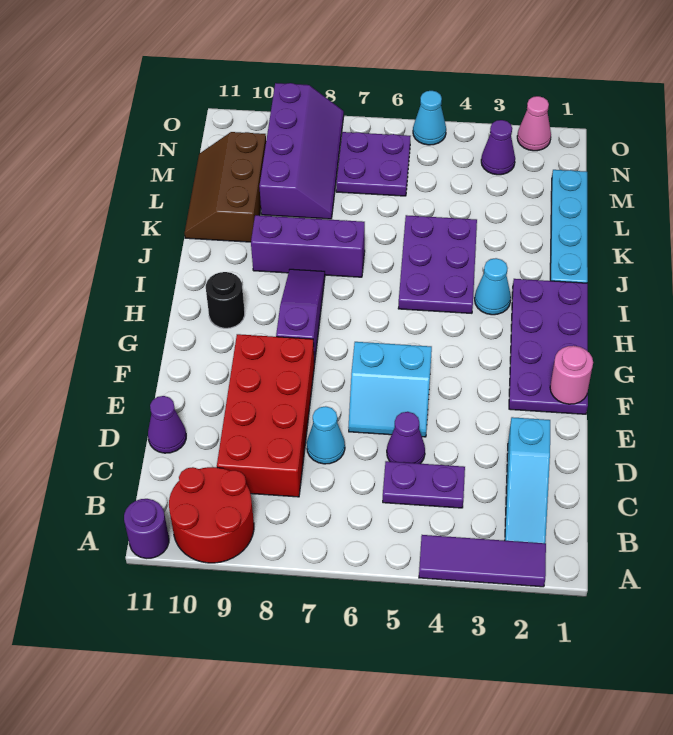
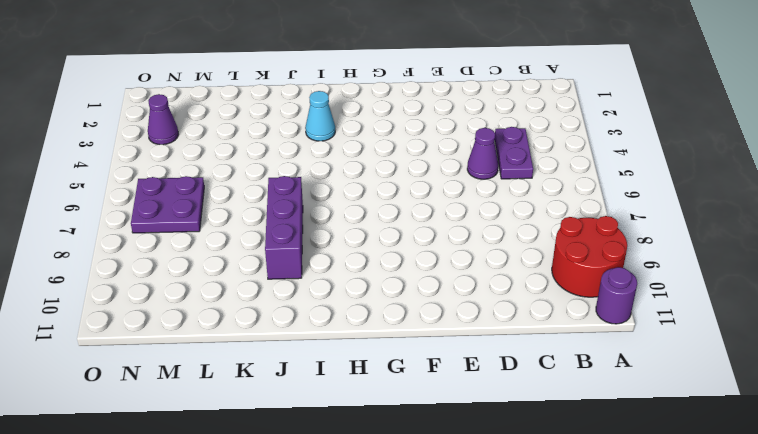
none -> purple 1x3 tile [419,535,546,587]
none -> cyan 1x3 slope [505,417,550,543]
none -> red 2x4 brick [217,334,314,497]

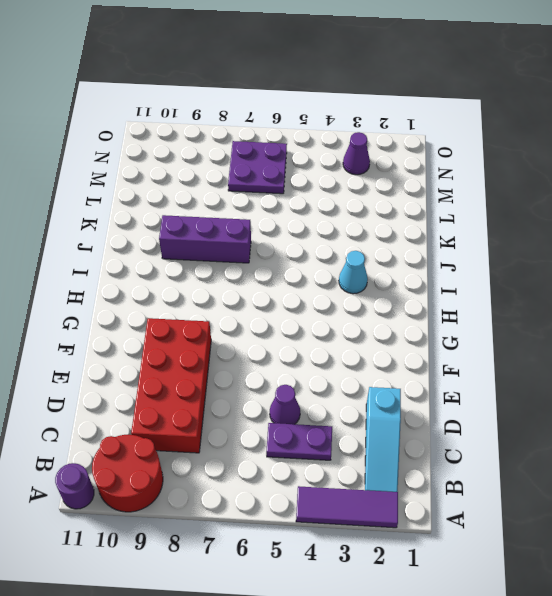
none -> cyan 1x1 cone [307,406,345,464]
none -> purple 1x1 cone [148,396,186,453]
none -> cyan 2x2 slope [348,342,432,437]

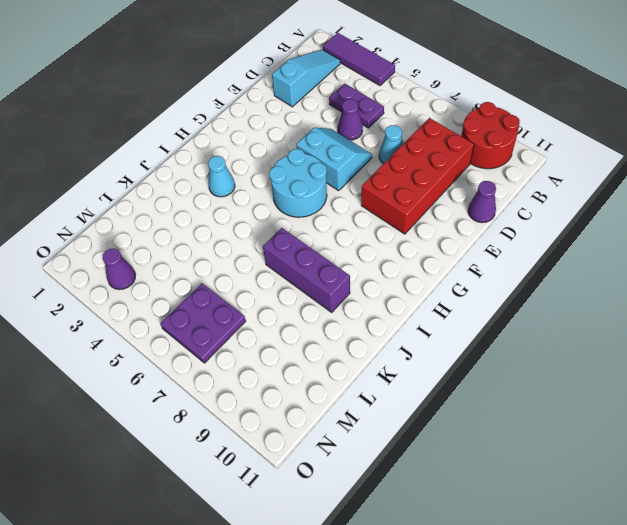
cyan 2x2 round brick [269,149,327,217] -> none
none -> purple 1x1 round brick [124,499,169,558]
none -> purple 2x4 plate [509,279,588,414]
none -> purple 1x3 slope [276,269,325,365]

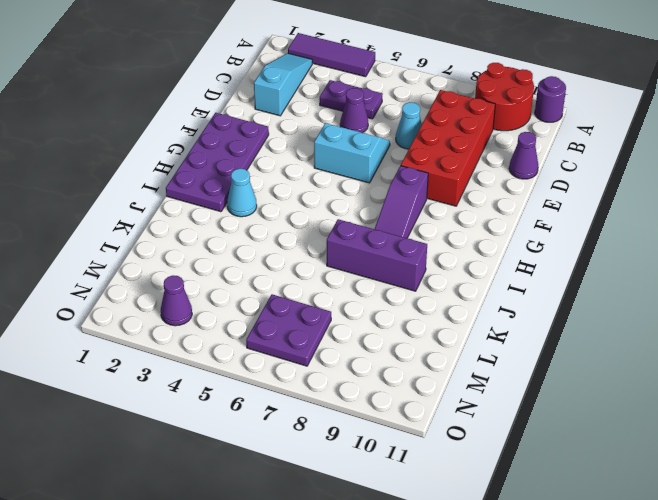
none -> black 1x1 round brick [206,272,245,328]
none -> purple 2x3 plate [398,215,477,313]
none -> cyan 1x4 plate [550,170,588,283]

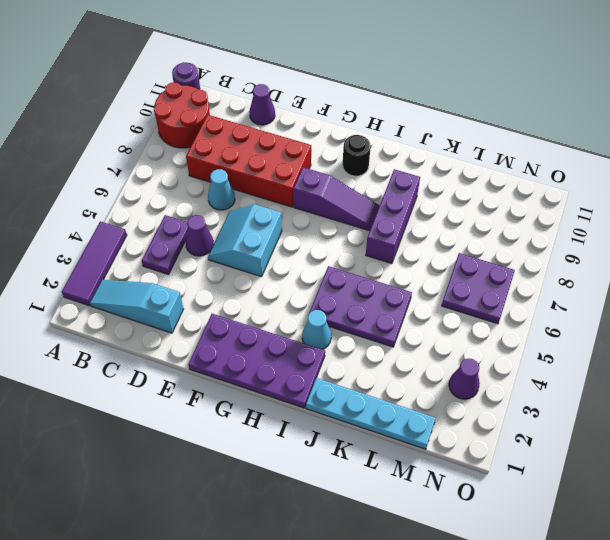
none -> brown 2x3 slope [184,132,266,242]
none -> purple 2x4 slope [259,83,344,219]
none -> pink 1x1 cone [517,96,551,151]

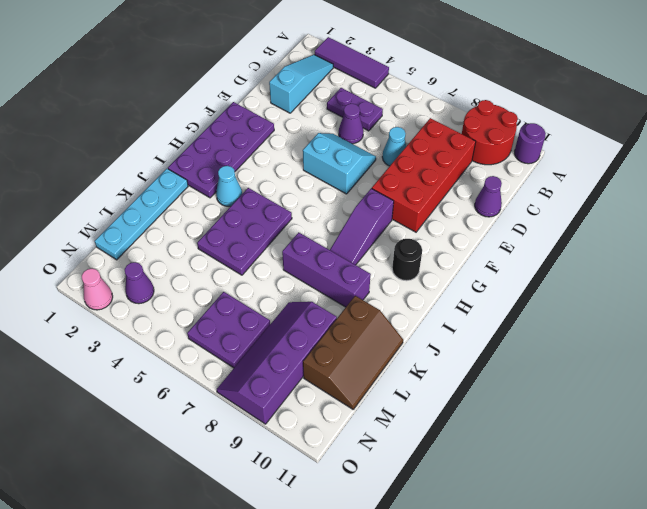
none -> cyan 1x1 cone [413,91,446,145]
none -> pink 1x1 round brick [550,346,593,404]

